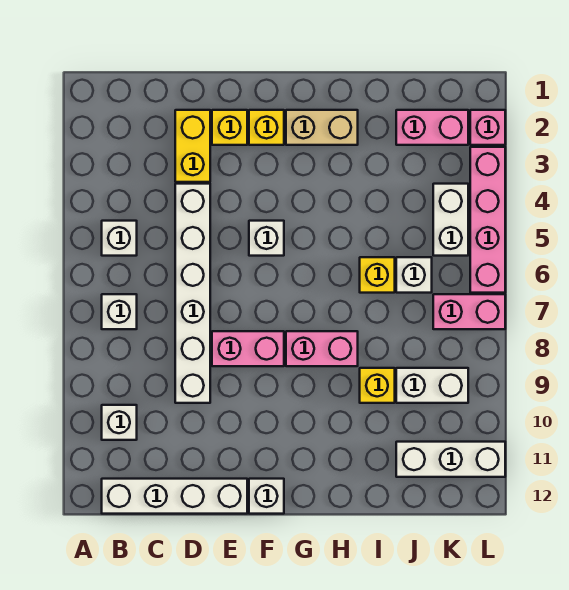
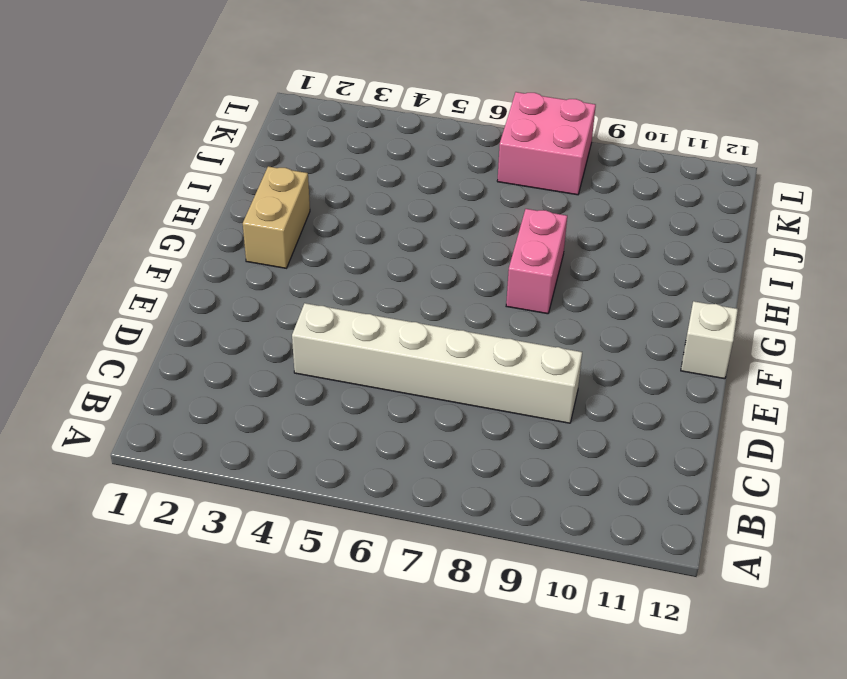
pink 2x2 brick [497,92,596,195] -> pink 1x2 brick [433,294,505,329]
none -> white 1x1 brick [102,221,137,256]
none -> white 1x1 brick [102,294,137,329]
none -> white 1x1 brick [102,405,137,440]

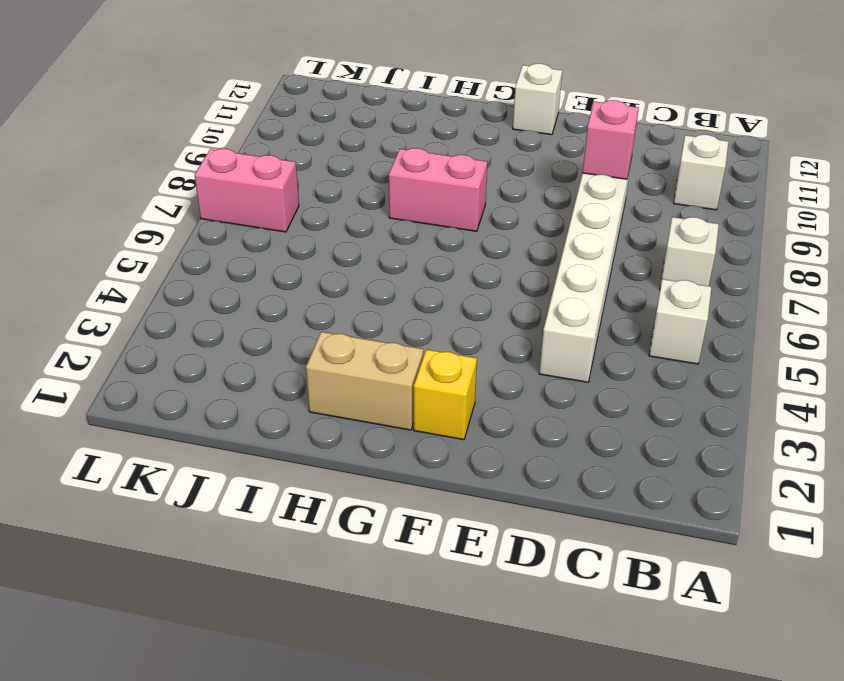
pink 1x1 brick [582,100,639,179] -> pink 1x1 brick moved to [470,110,505,145]
none -> white 1x4 brick [102,479,247,514]
none -> yellow 1x2 brick [175,110,210,182]
none -> yellow 1x1 brick [212,110,247,145]

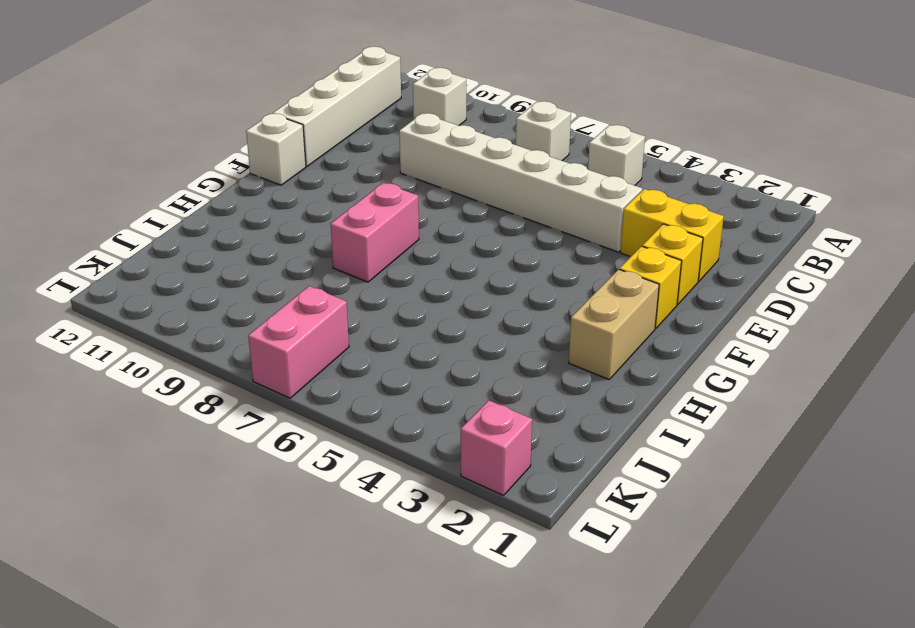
none -> pink 1x2 brick [212,331,284,366]
none -> white 1x1 brick [249,221,284,256]
none -> yellow 1x1 brick [360,257,395,293]

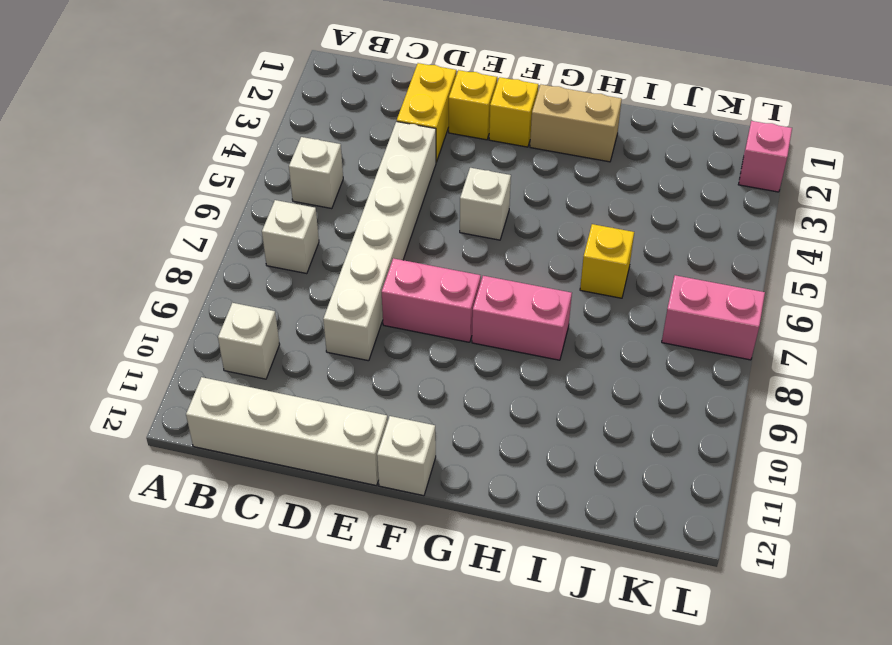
none -> yellow 1x1 brick [360,368,395,403]
none -> pink 1x2 brick [396,110,468,145]
none -> white 1x1 brick [396,257,432,293]

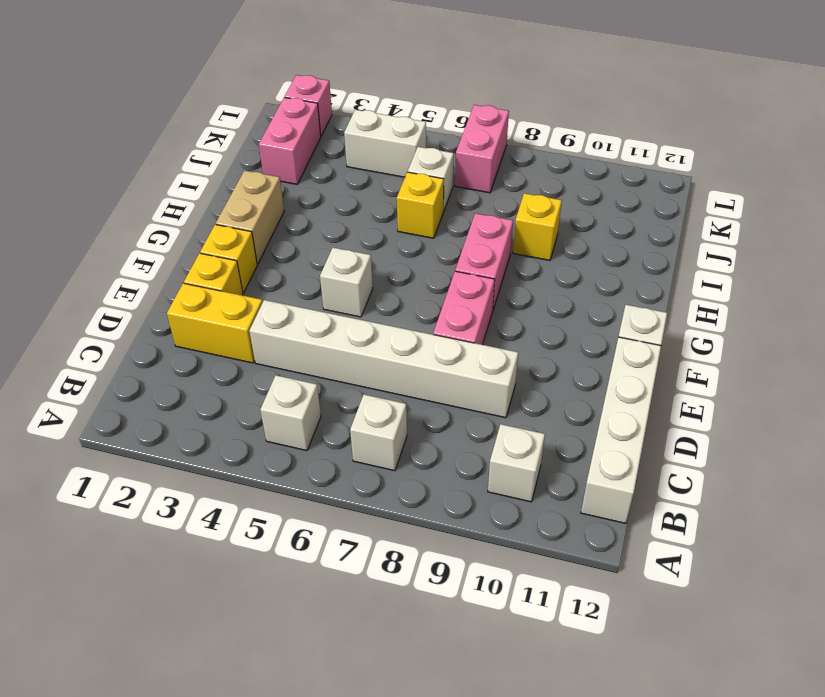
none -> white 1x2 brick [396,368,468,403]
none -> white 1x3 brick [396,442,505,477]
none -> pink 1x4 brick [470,147,505,293]

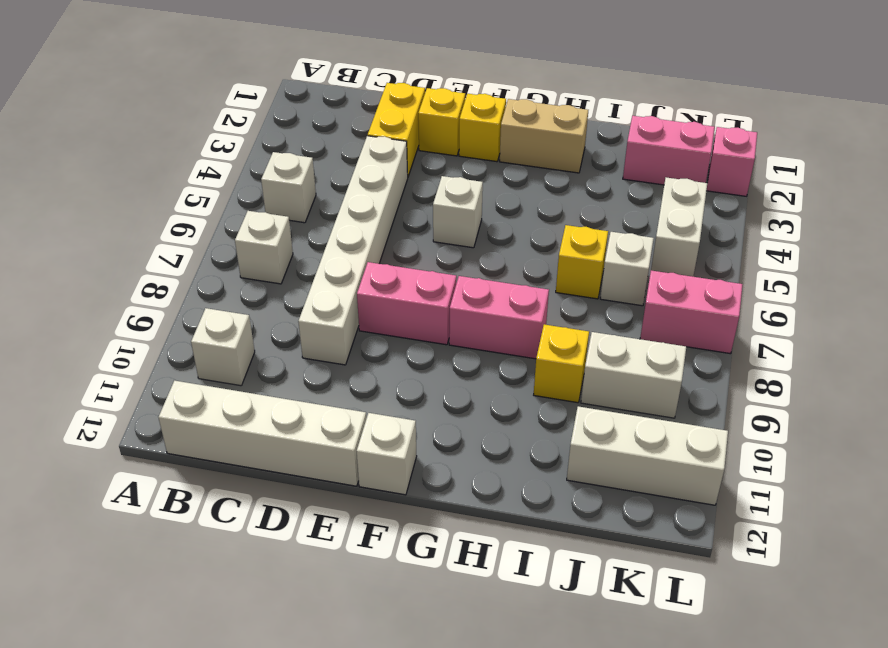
none -> pink 1x4 brick [470,147,505,293]

